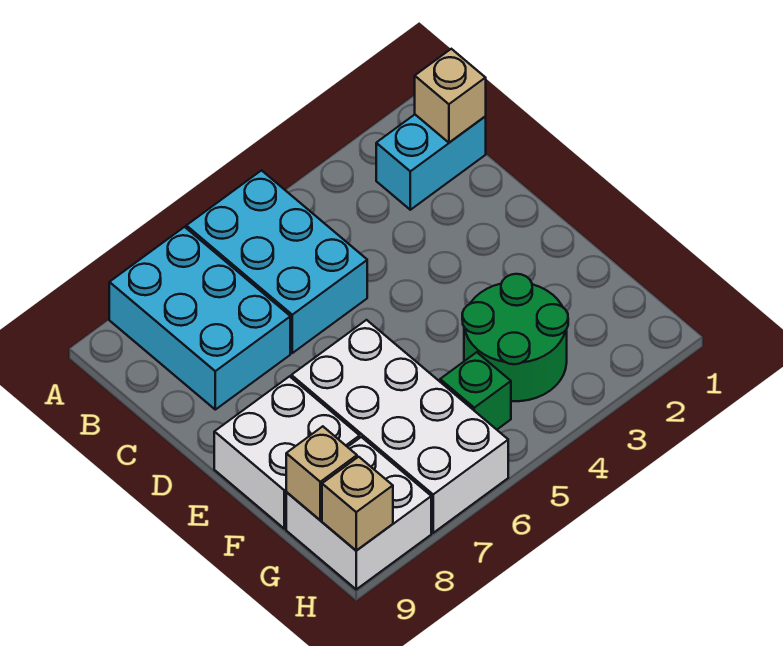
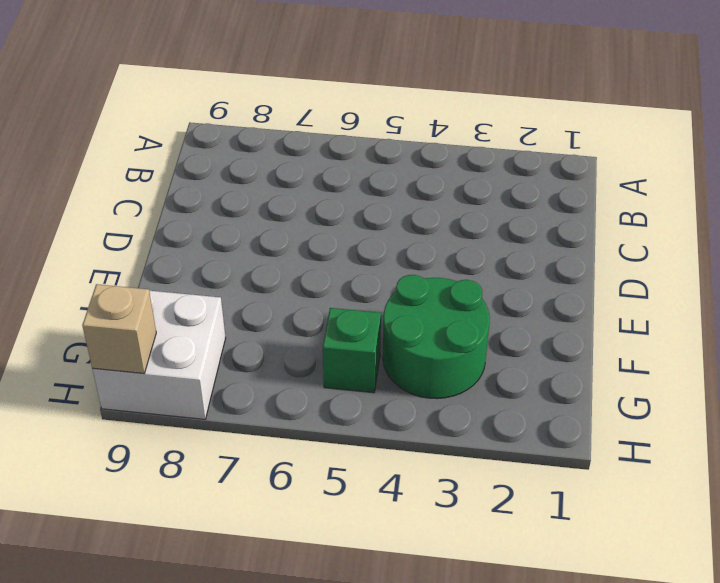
none -> cyan 2x3 brick [186,170,367,353]
none -> cyan 2x3 brick [109,227,290,410]

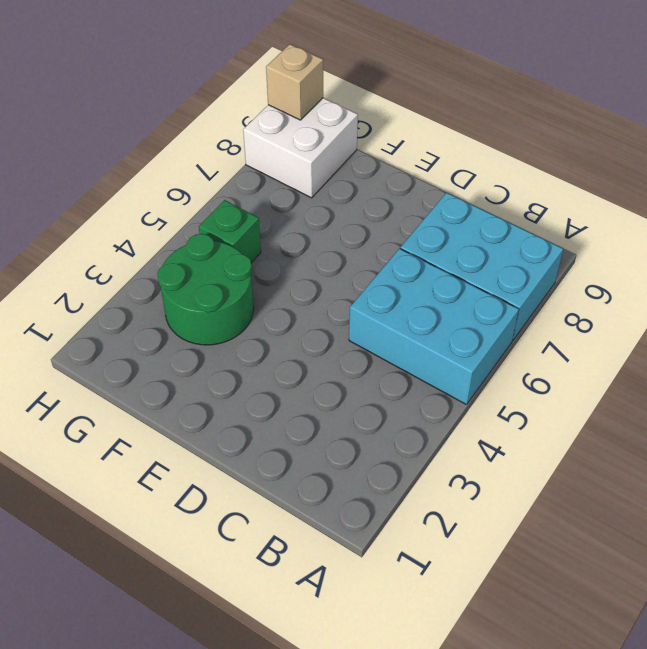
none -> cyan 1x2 brick [376,115,486,210]
none -> white 2x4 brick [291,320,508,533]

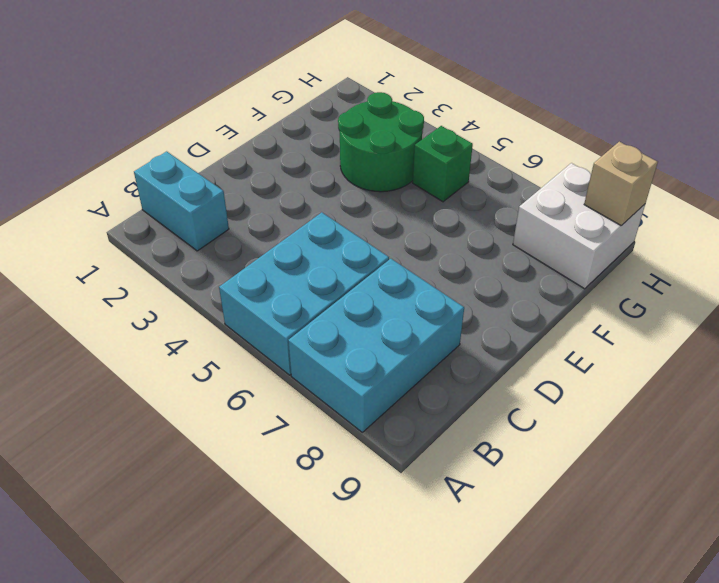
none -> white 2x4 brick [291,320,508,533]
none -> white 2x2 brick [214,376,360,529]

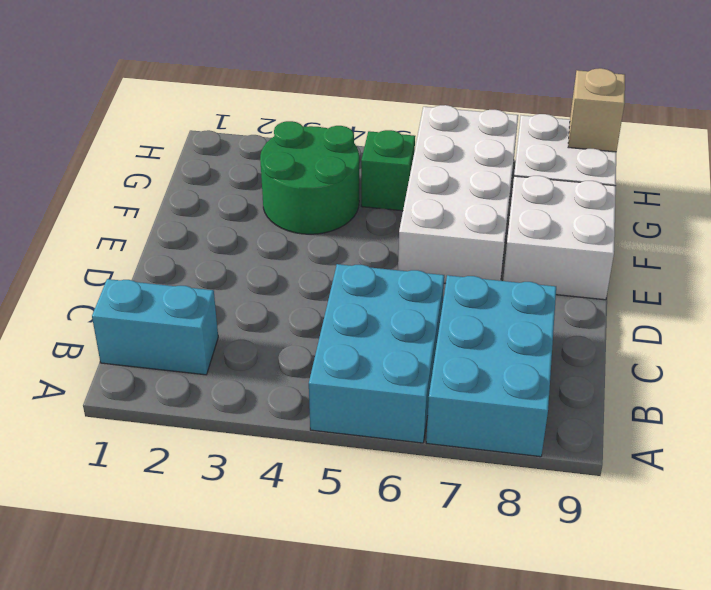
none -> tan 1x1 brick [415,49,486,143]
none -> tan 1x1 brick [286,426,357,520]

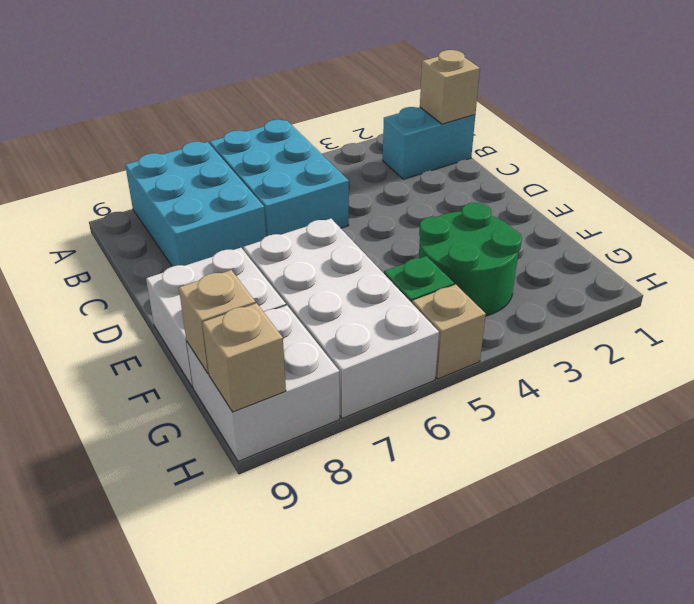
tan 1x1 brick [412,285,486,379] -> none

